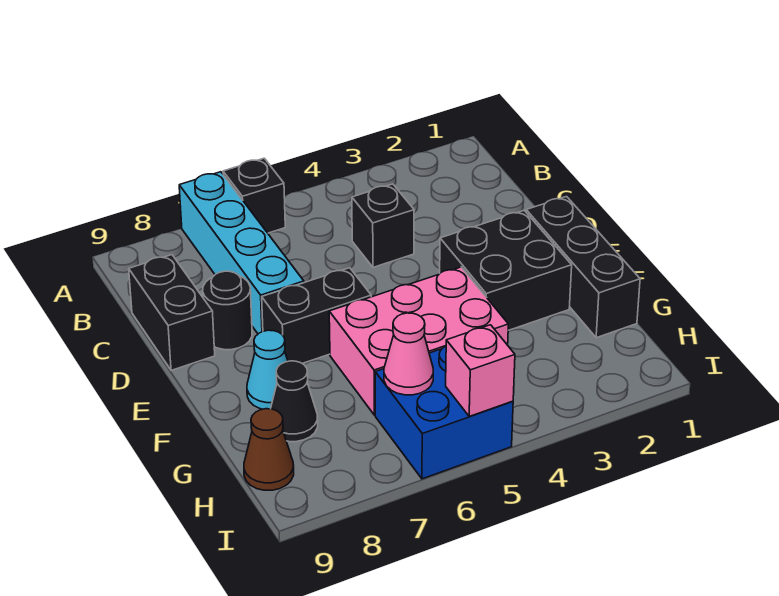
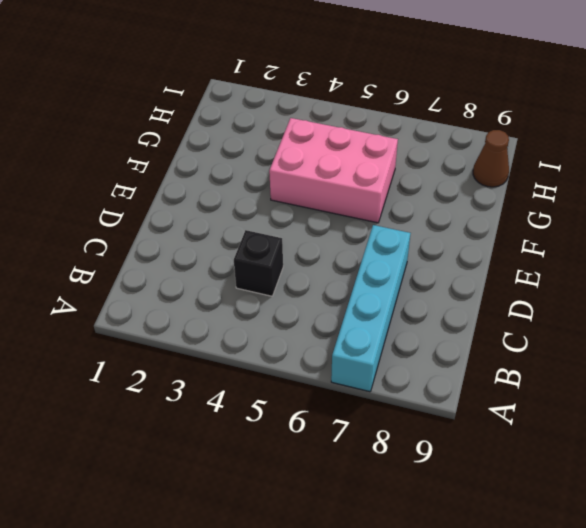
none -> black 1x1 brick [223,158,285,233]
none -> black 1x2 brick [129,255,215,370]
none -> black 1x1 round brick [203,271,252,350]

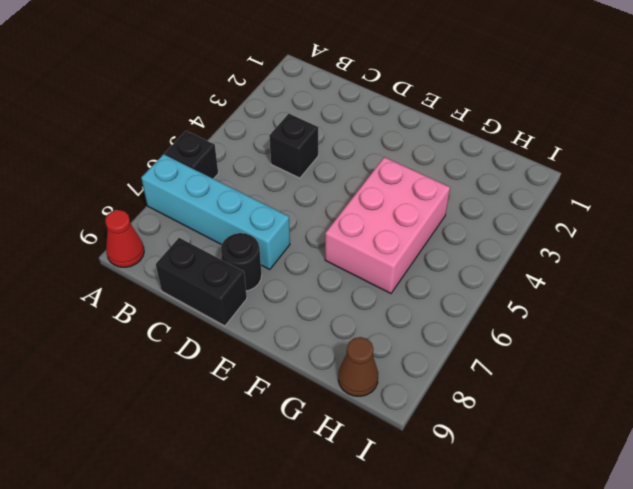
red 1x1 cone [105,210,144,267] -> none
none -> black 1x3 brick [526,197,640,338]
none -> black 2x2 brick [440,211,572,330]
none -> black 1x2 brick [262,268,371,364]

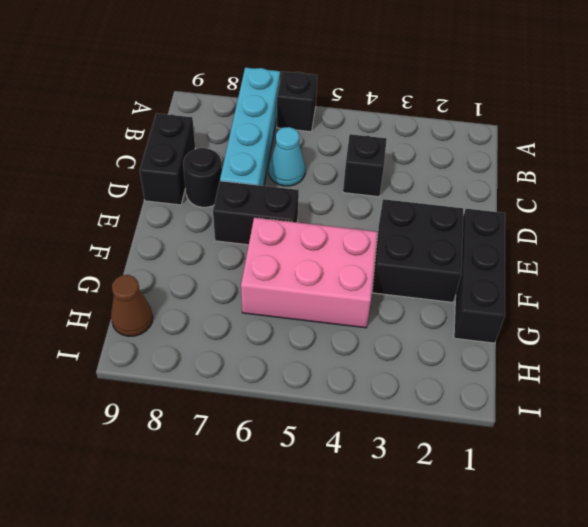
cyan 1x1 cone [269,127,305,186] -> cyan 1x1 cone moved to [247,330,288,409]
none -> black 1x1 cone [271,361,318,442]
none -> blue 2x2 brick [375,347,513,479]
none -> pink 1x1 cone [384,313,433,395]

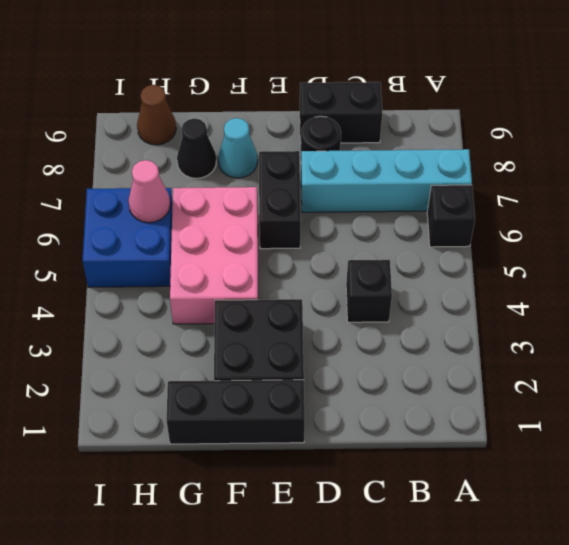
none -> pink 1x1 brick [446,325,515,416]

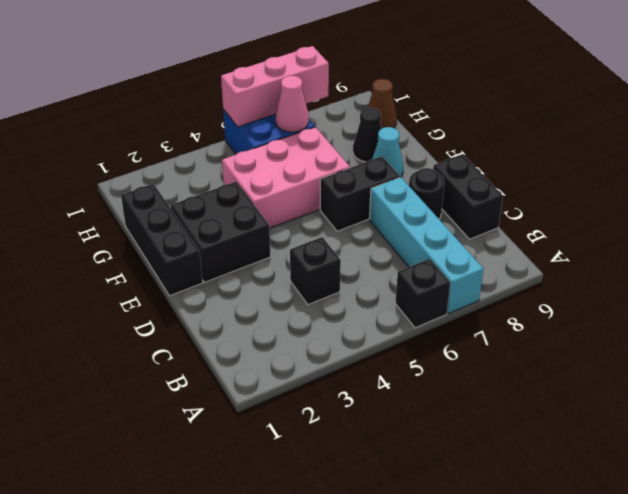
pink 1x3 brick [221,46,329,127] -> pink 1x1 brick [446,325,515,416]

